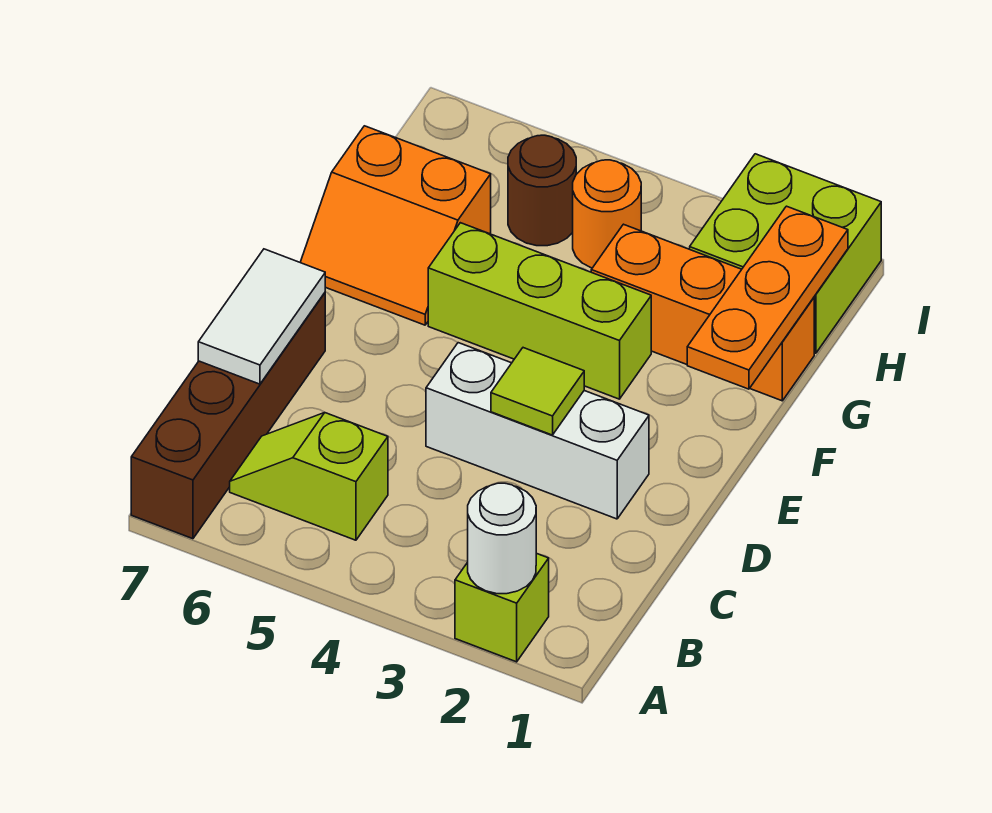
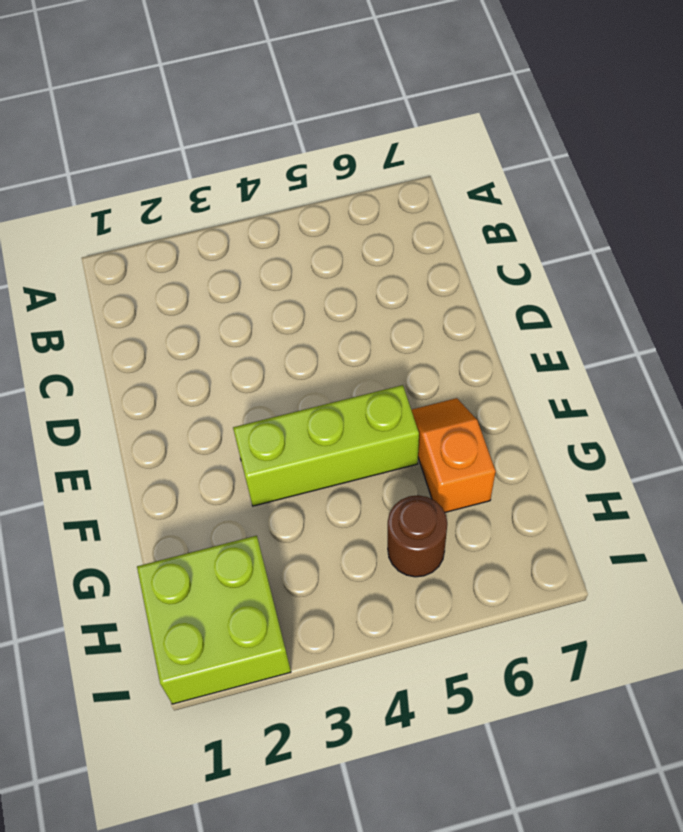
orange 1x2 slope [412,398,496,512] -> orange 2x2 slope [300,126,491,325]
none -> lime 1x1 brick [455,553,549,662]
none -> brown 1x4 brick [131,293,325,539]
none -> lime 1x2 slope [230,413,388,540]

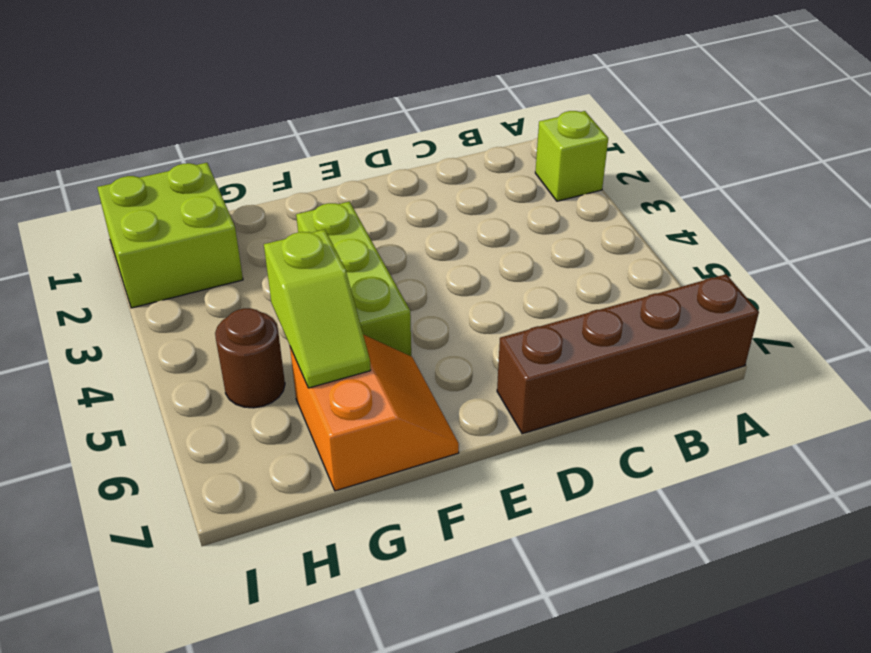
lime 1x2 slope [264,229,371,388] -> lime 1x2 slope moved to [230,413,388,540]
none -> white 1x3 brick [426,343,649,519]
none -> orange 1x3 brick [591,224,814,401]
none -> orange 1x1 round brick [573,160,641,268]

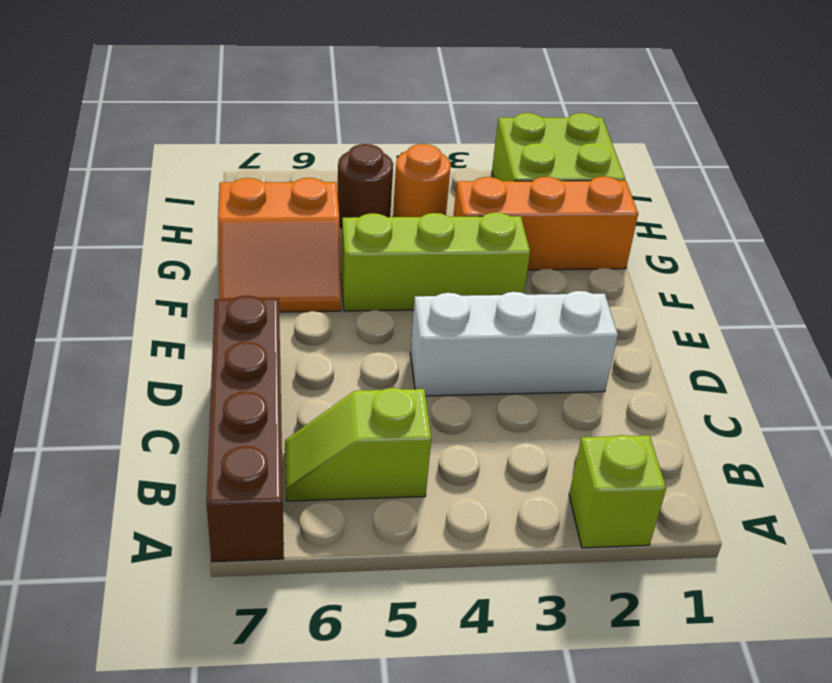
none -> white 1x1 round brick [468,483,536,594]
none -> white 1x2 tile [198,249,325,384]
none -> lime 1x1 tile [491,348,584,435]

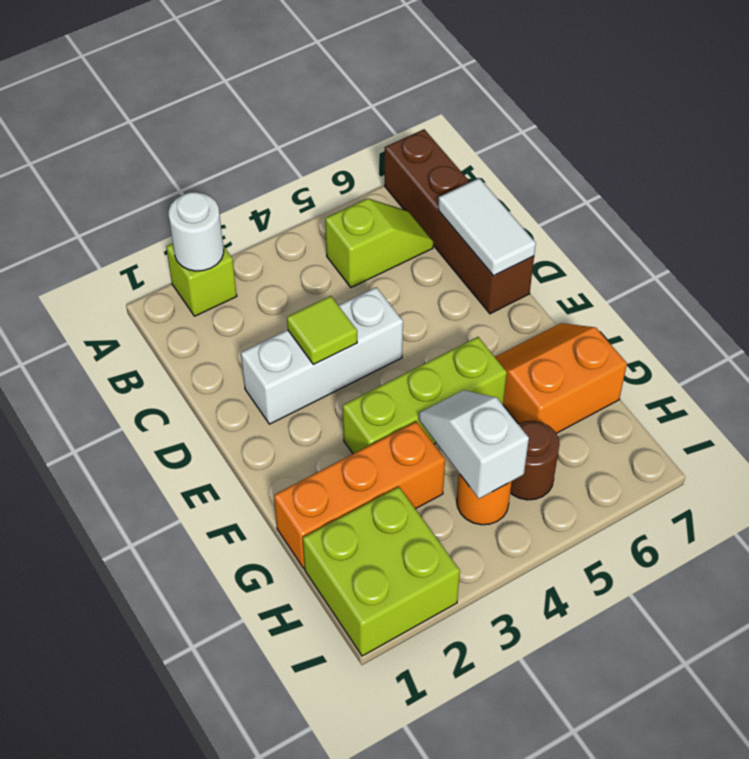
white 1x2 slope [419,390,529,499] -> none
none -> orange 1x3 plate [687,206,848,389]

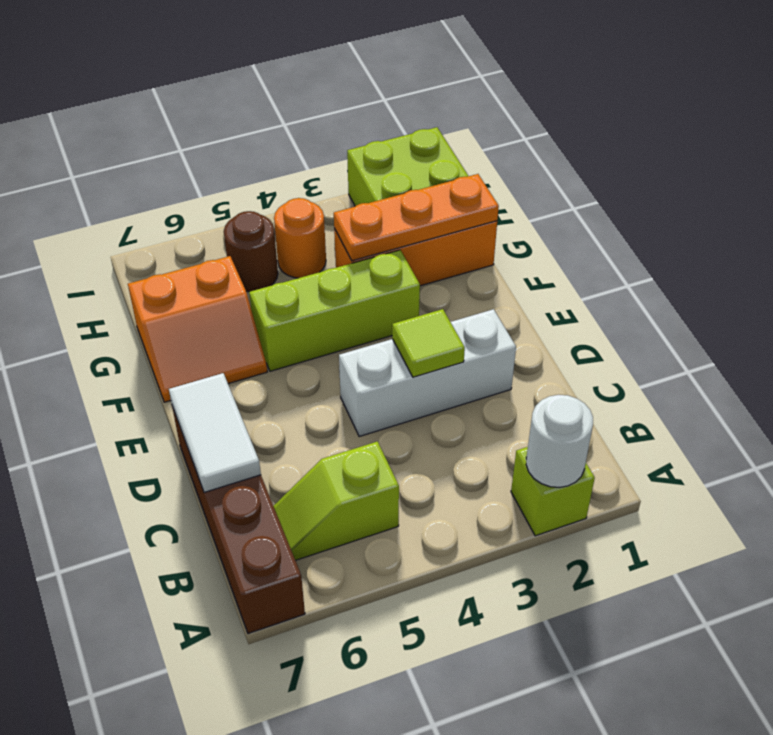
orange 1x3 plate [334,174,499,261] -> orange 1x3 plate turned to [687,206,848,389]

